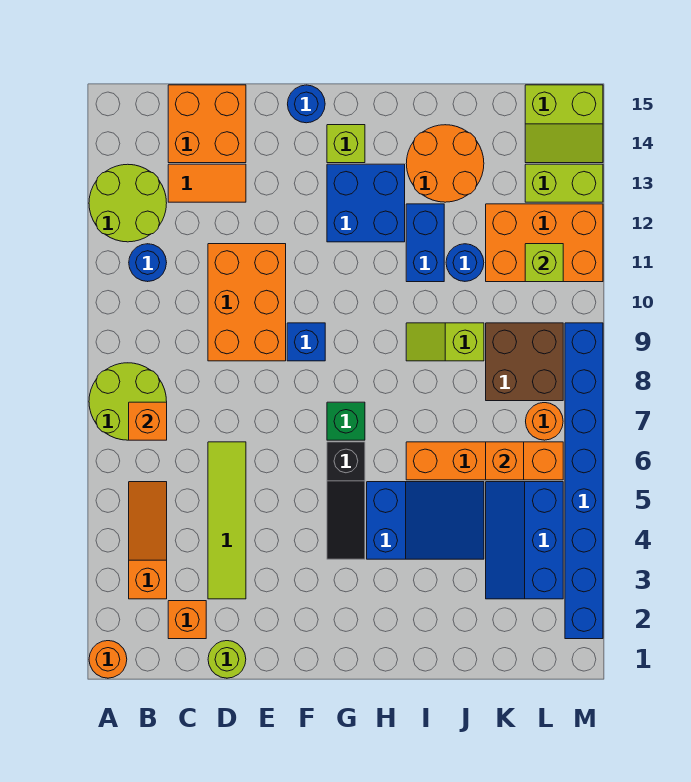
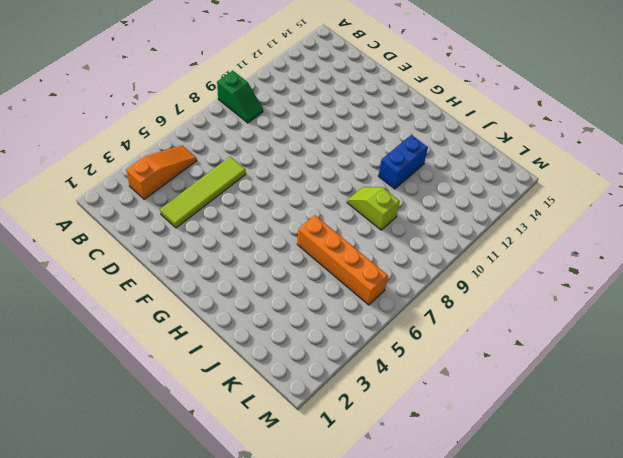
green 1x2 slope [217,71,263,123] -> none
none -> orange 1x1 round brick [89,641,127,678]
none -> lime 2x2 round brick [89,363,167,440]
none -> lime 2x2 round brick [89,164,167,242]
none -> blue 1x1 round brick [129,244,167,282]

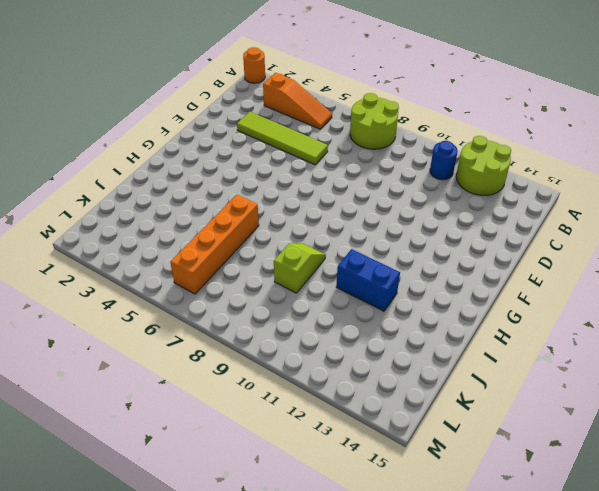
none -> orange 1x1 brick [168,601,206,639]
none -> orange 1x2 tile [168,164,246,202]
none -> orange 2x2 brick [168,85,246,163]
none -> lime 1x1 round brick [208,641,246,678]

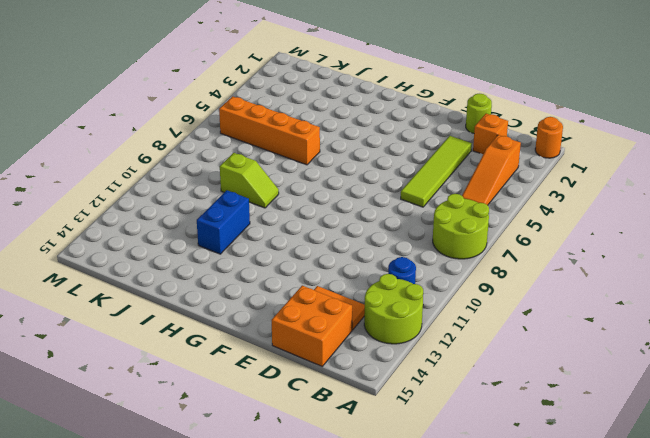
none -> orange 2x3 brick [208,244,286,361]
none -> blue 1x1 brick [287,323,325,361]
none -> blue 1x1 round brick [288,85,325,123]
none -> black 1x3 slope [327,442,365,559]

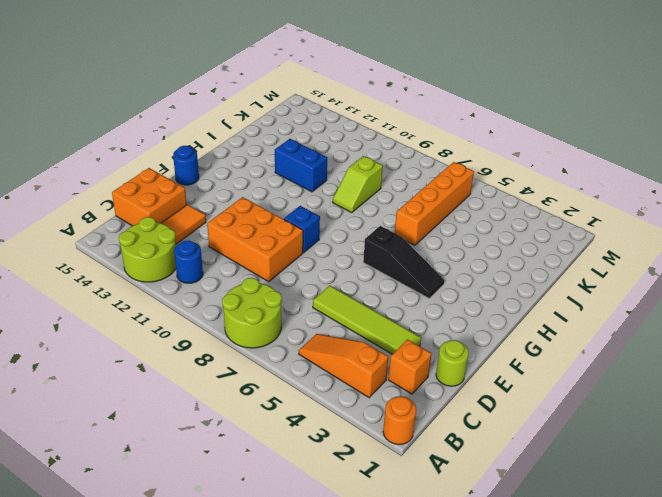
none -> green 1x1 brick [327,402,365,440]
none -> blue 2x2 brick [327,164,405,242]
none -> lime 1x1 brick [327,125,365,163]
none -> blue 2x3 slope [367,482,484,559]

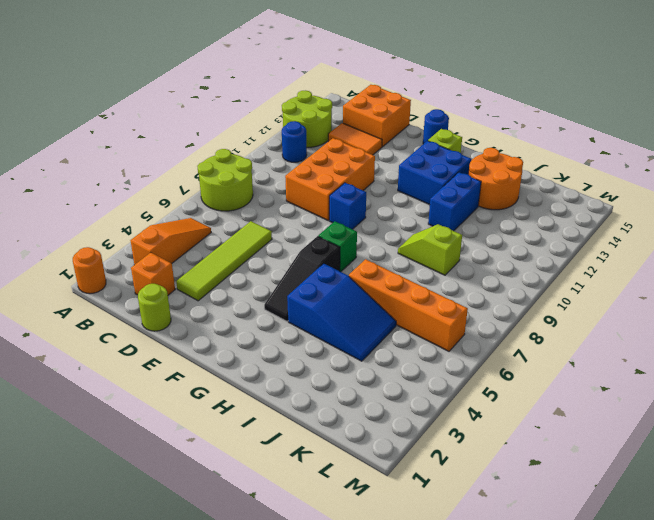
none -> blue 1x1 round brick [446,244,484,281]
none -> blue 2x3 slope [486,482,563,599]
none -> brown 2x2 brick [486,323,563,401]
none -> orange 2x3 brick [486,204,603,282]

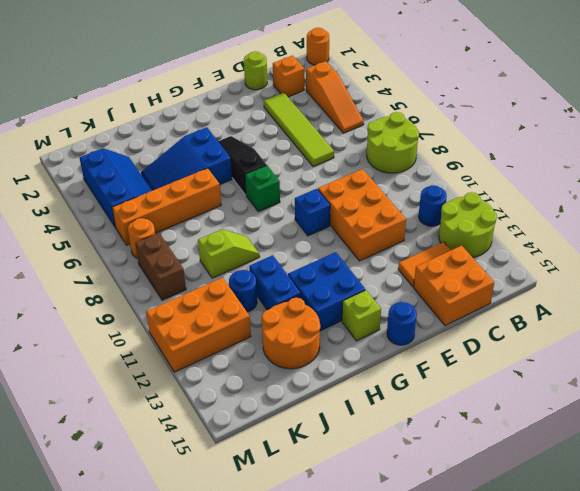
brown 1x2 brick [135,233,186,300] -> brown 2x2 brick [486,323,563,401]
none -> lime 1x2 brick [525,164,603,202]
none -> lime 2x2 slope [525,85,603,163]
none -> blue 1x8 brick [565,323,603,639]
none -> orange 1x1 brick [129,402,167,440]

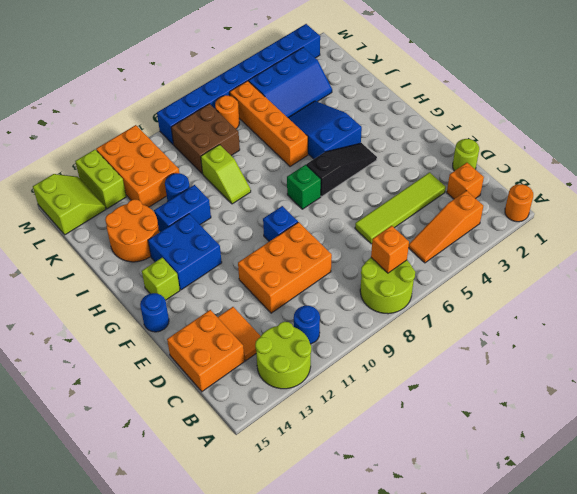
none -> orange 1x1 brick [486,442,524,480]
none -> lime 1x1 brick [525,244,563,282]

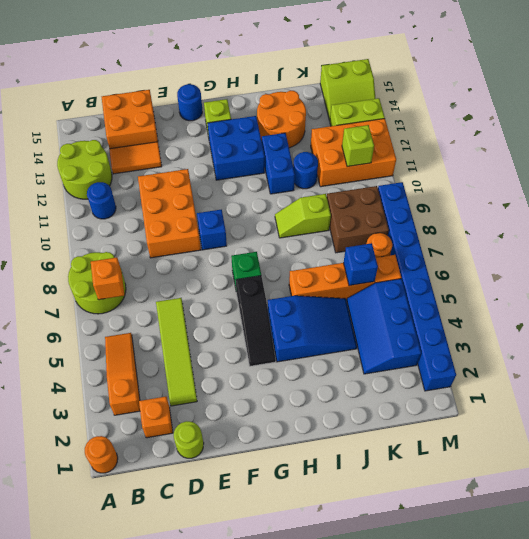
blue 1x1 brick [343,243,378,286] -> orange 1x1 brick [486,442,524,480]

